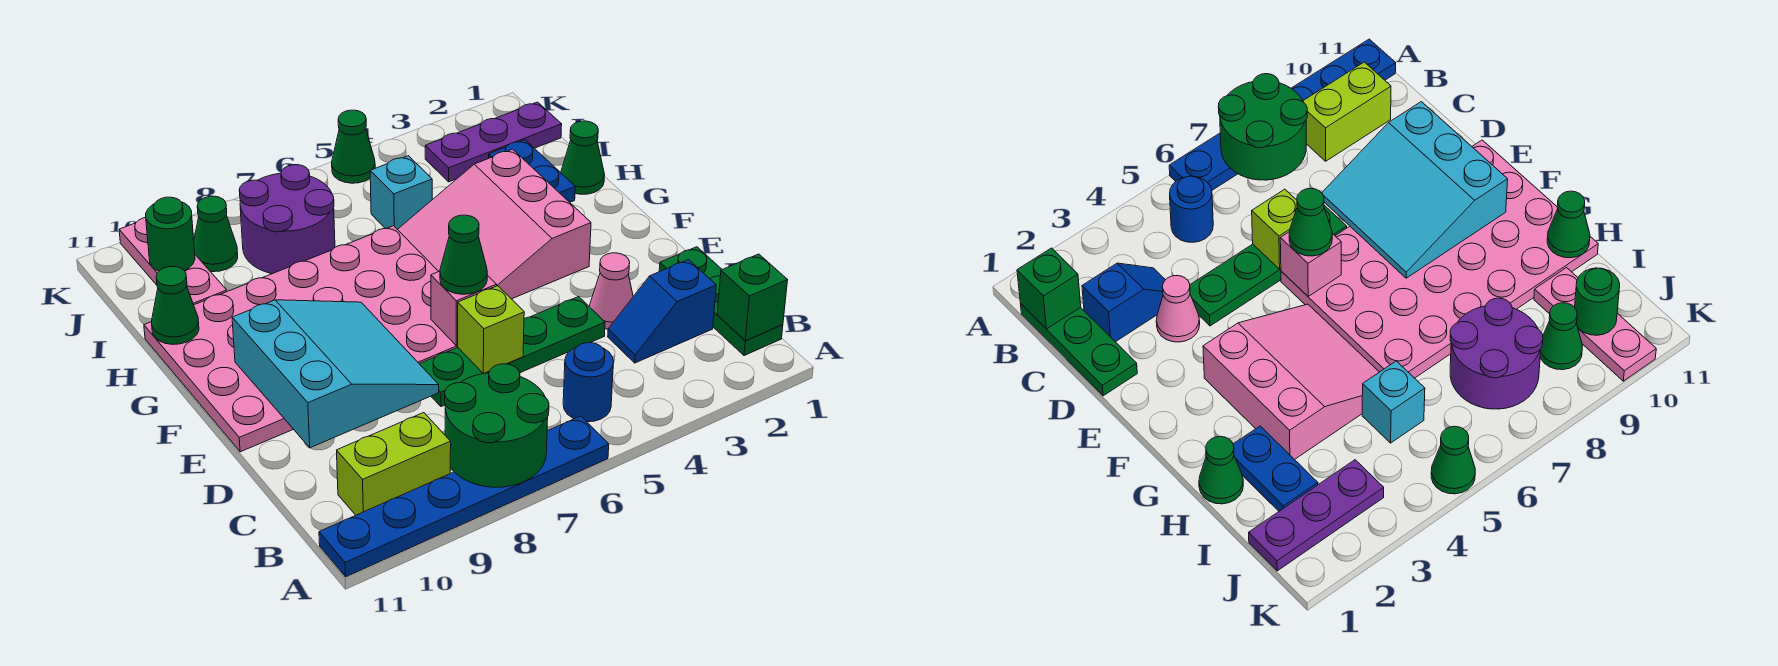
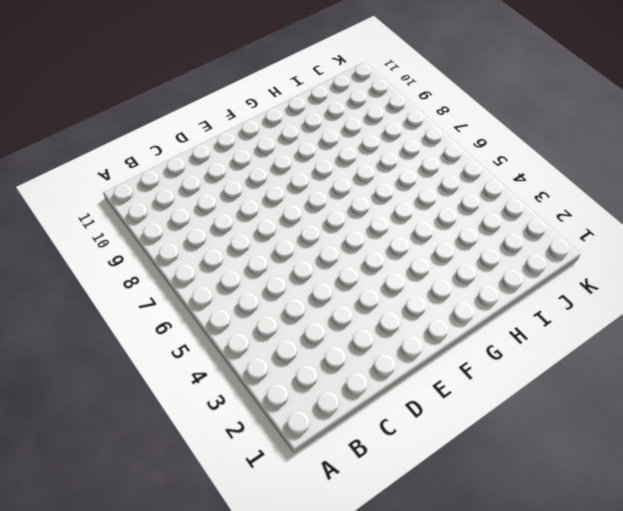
none -> blue 1x6 plate [319,416,609,577]
none -> green 1x3 plate [659,247,783,356]
none -> blue 1x1 round brick [563,343,613,422]

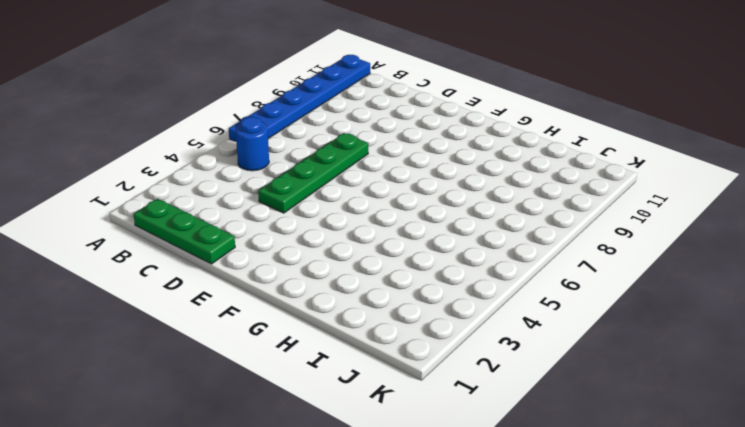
none -> lime 1x2 brick [337,413,451,515]
none -> blue 1x2 slope [608,260,716,363]
none -> pink 1x1 cone [589,253,633,329]

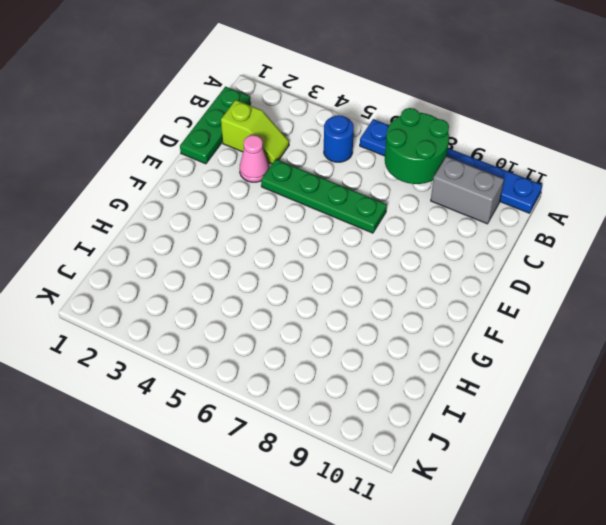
grey 1x2 brick [431,156,504,224] -> lime 1x2 brick [337,413,451,515]
lime 1x2 slope [221,100,289,164] -> blue 1x2 slope [608,260,716,363]
none -> pink 4x6 plate [144,226,458,452]
none -> pink 3x3 slope [397,149,591,299]
none -> green 1x1 cone [561,121,605,194]

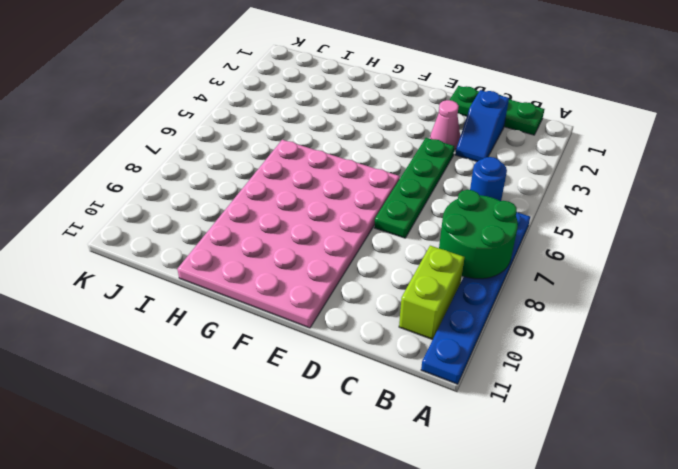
none -> pink 3x3 slope [397,149,591,299]
none -> green 1x1 cone [561,121,605,194]
none -> blue 1x2 plate [489,140,575,202]

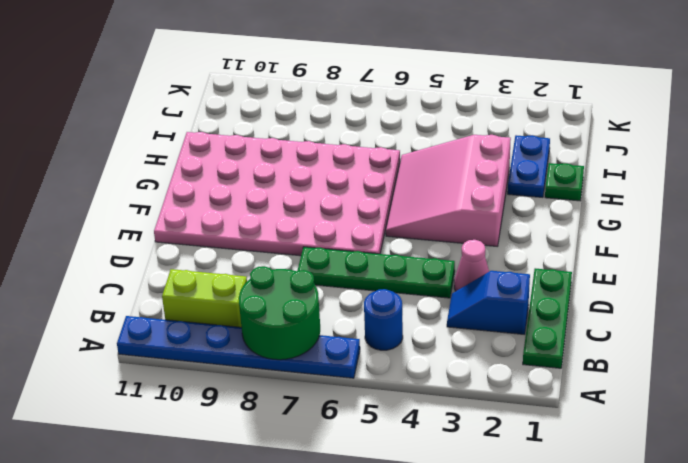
green 1x1 plate [545,163,584,201] -> green 1x1 cone [561,121,605,194]
none -> cyan 1x1 brick [370,156,432,229]
none -> purple 2x2 round brick [239,165,335,274]
none -> pink 1x3 plate [119,217,227,305]

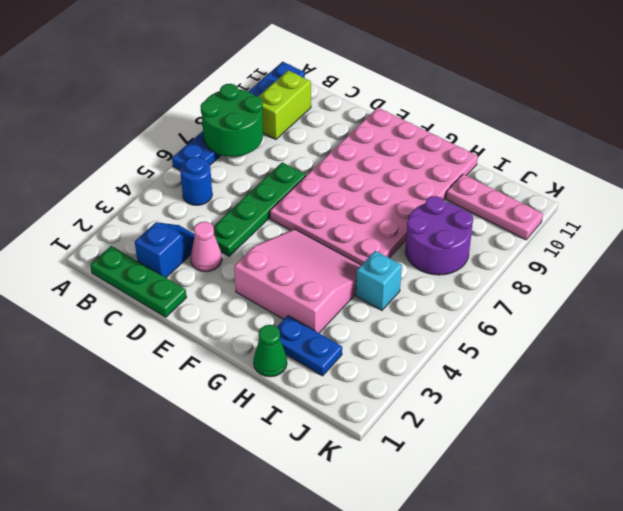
none -> purple 1x3 plate [425,102,562,182]
none -> green 1x1 cone [194,196,238,272]
none -> green 1x1 cone [332,110,375,183]

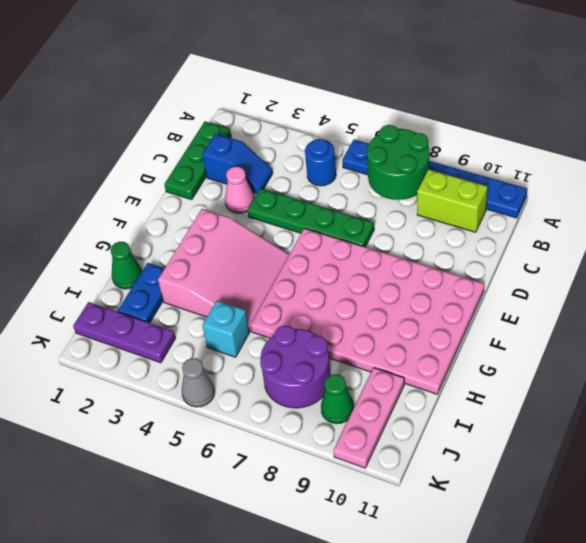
grey 1x1 cone [182,358,215,407] -> green 1x1 cone [332,110,375,183]
none -> green 1x1 brick [717,254,788,341]
none -> lime 1x1 brick [457,286,524,374]
none -> cyan 3x3 slope [232,300,439,448]

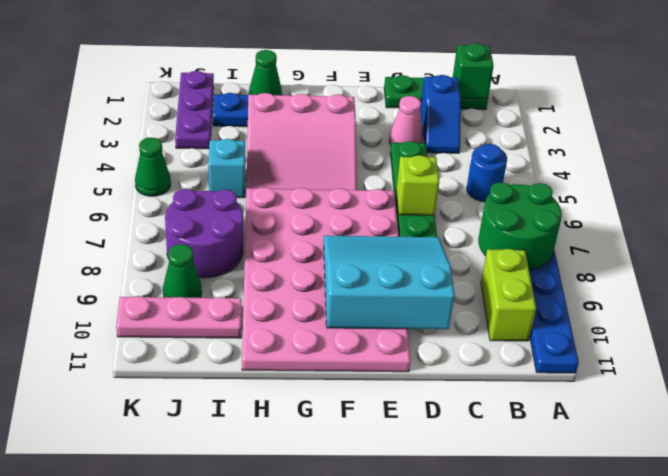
none -> pink 1x1 brick [431,271,497,345]
none -> green 1x1 cone [152,267,199,344]
none -> green 1x1 round brick [146,197,195,271]

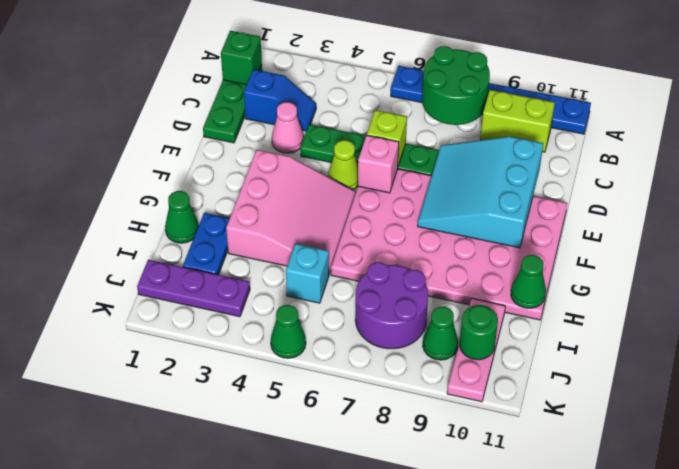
lime 1x1 cone [328,140,358,190] -> none
none -> blue 1x1 round brick [563,343,613,422]
none -> green 1x1 cone [440,215,487,294]

